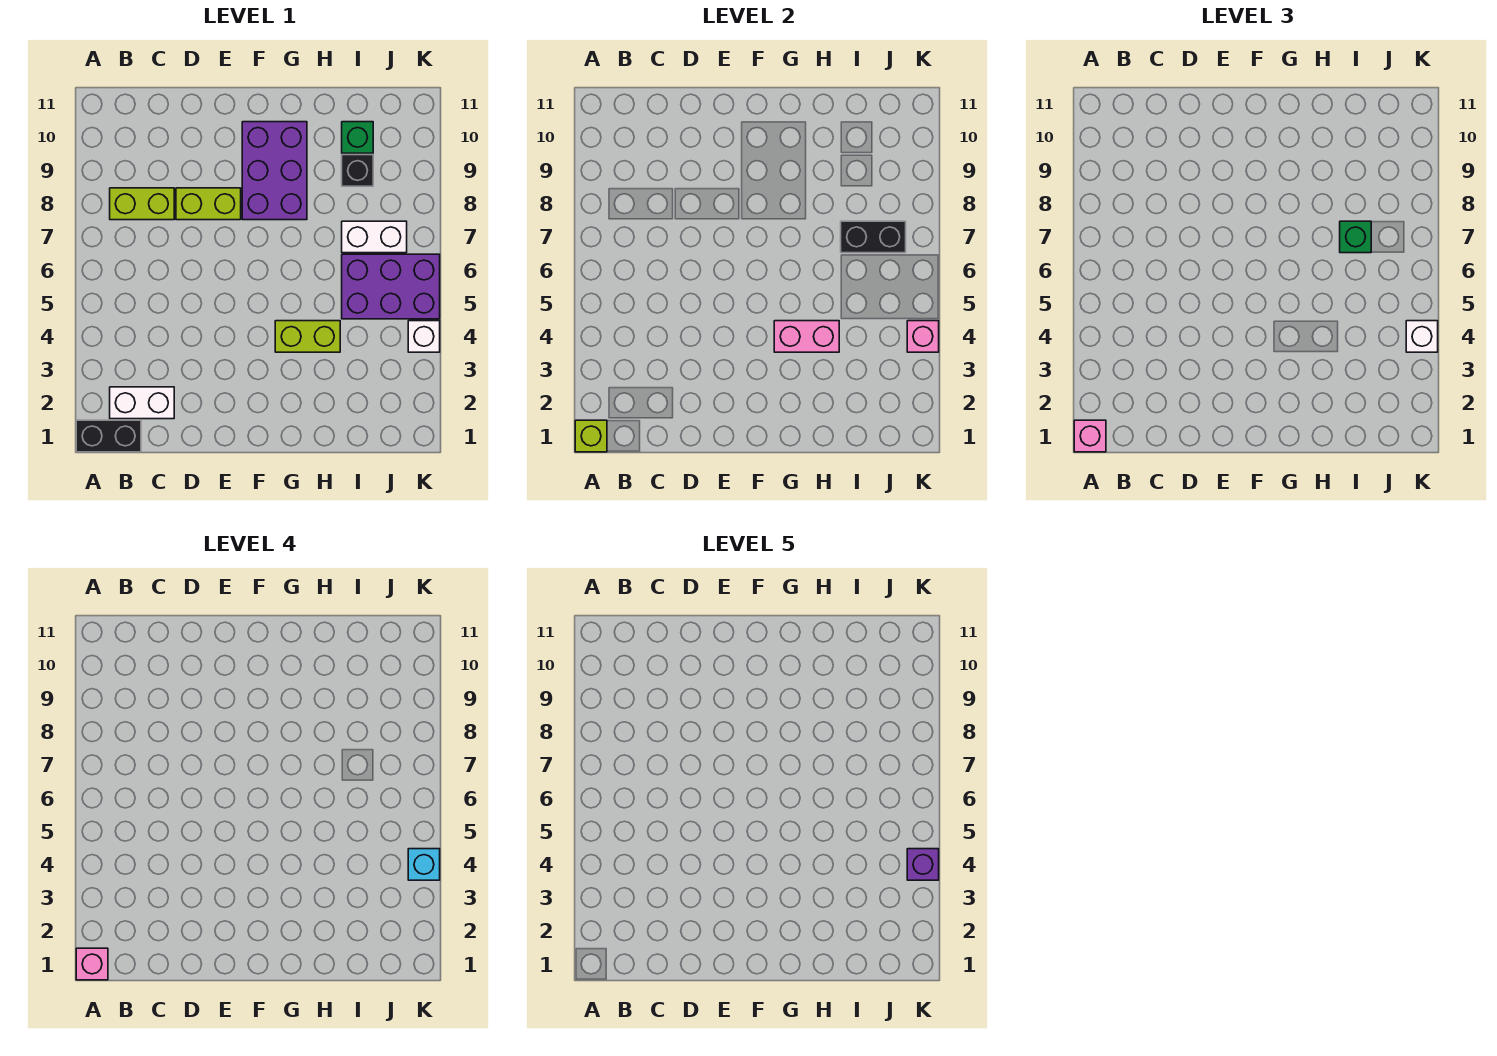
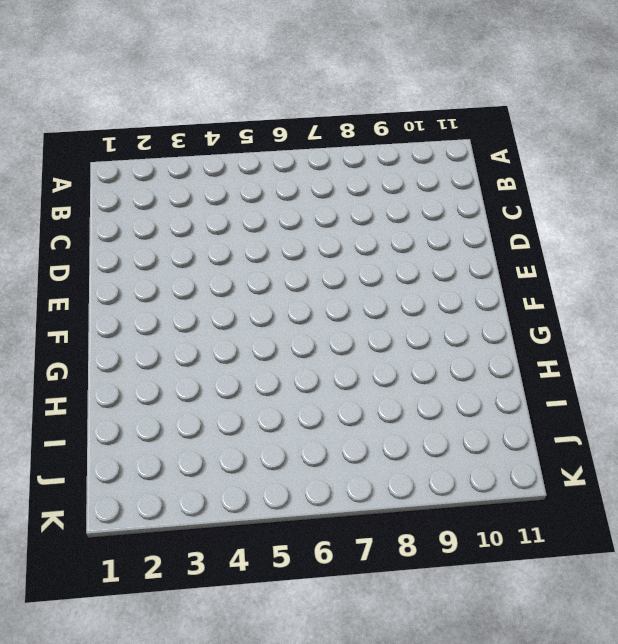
none -> black 1x2 brick [76,420,141,452]
none -> white 1x2 brick [110,387,174,419]
none -> lime 1x2 brick [110,188,174,220]

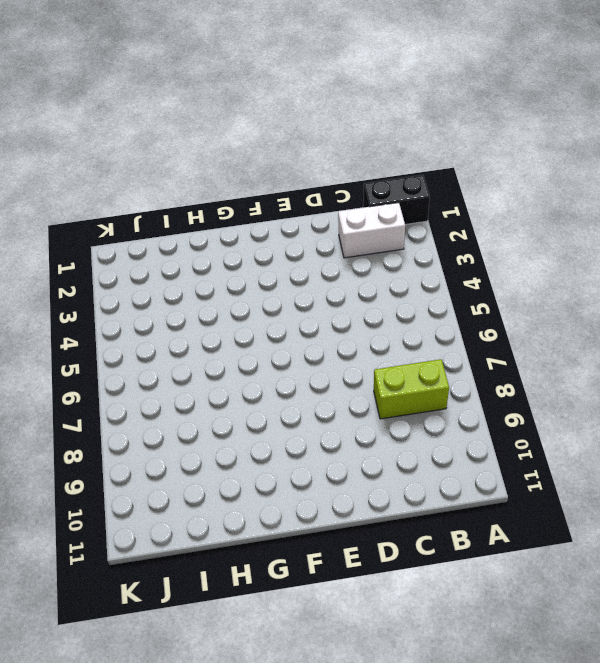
none -> lime 1x2 brick [176,188,241,220]
none -> purple 2x3 brick [242,122,307,220]
none -> lime 1x2 brick [275,321,340,352]

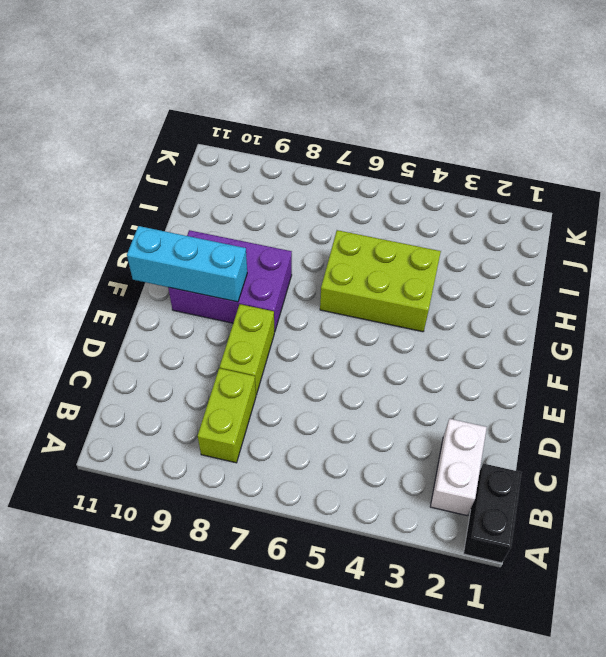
cyan 1x3 brick [127,226,247,302] -> none
lime 2x3 brick [320,230,441,332] -> lime 1x2 brick [275,321,340,352]
none -> purple 2x3 brick [342,254,440,319]
none -> white 1x2 brick [342,221,407,253]
none -> black 1x1 brick [342,155,373,186]

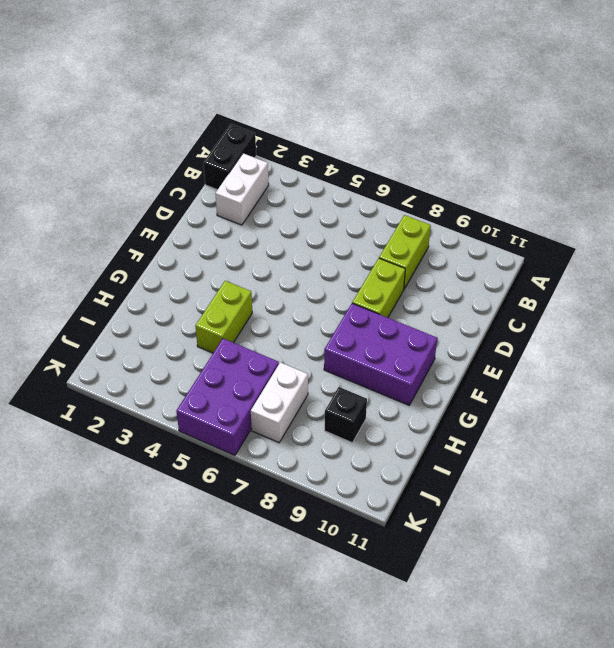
none -> green 1x1 brick [342,122,373,153]
none -> white 1x1 brick [408,321,440,352]
none -> lime 1x1 brick [575,420,607,452]

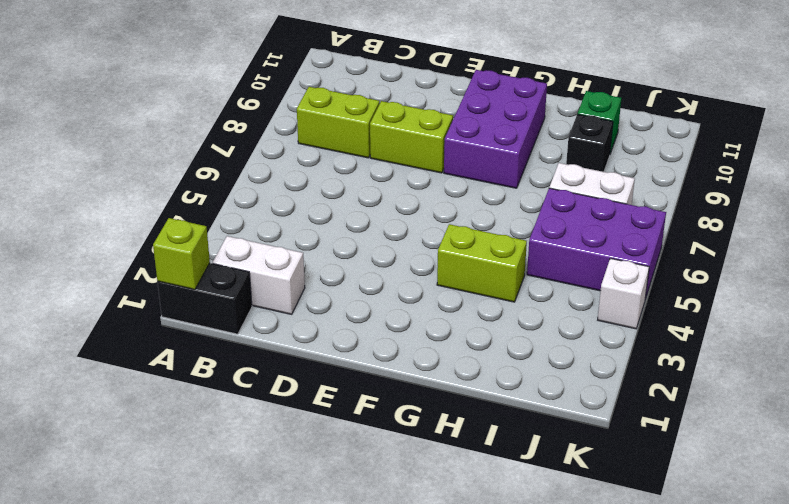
none -> pink 1x2 brick [774,321,839,352]
none -> black 1x2 brick [841,221,906,253]
none -> pink 1x1 brick [907,321,939,352]

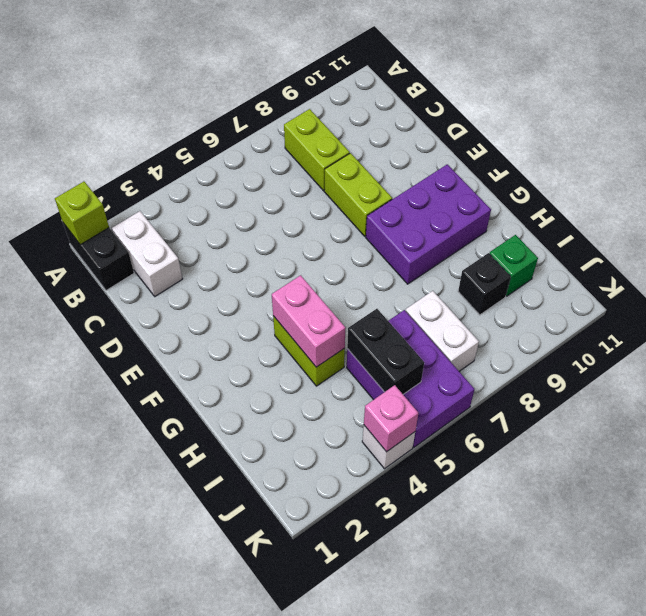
black 1x2 brick [347,309,424,394] -> black 1x2 brick moved to [841,221,906,253]
none -> pink 1x1 brick [1074,420,1106,452]
none -> green 1x1 brick [1340,221,1371,253]
none -> white 1x1 brick [1406,321,1438,352]

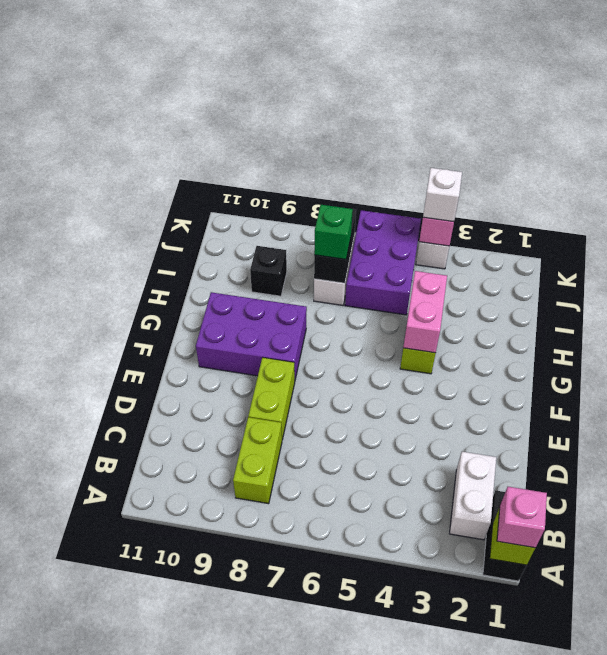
none -> green 1x1 brick [342,122,373,153]
none -> pink 1x1 brick [76,948,108,980]
none -> cyan 1x1 brick [408,849,440,880]

